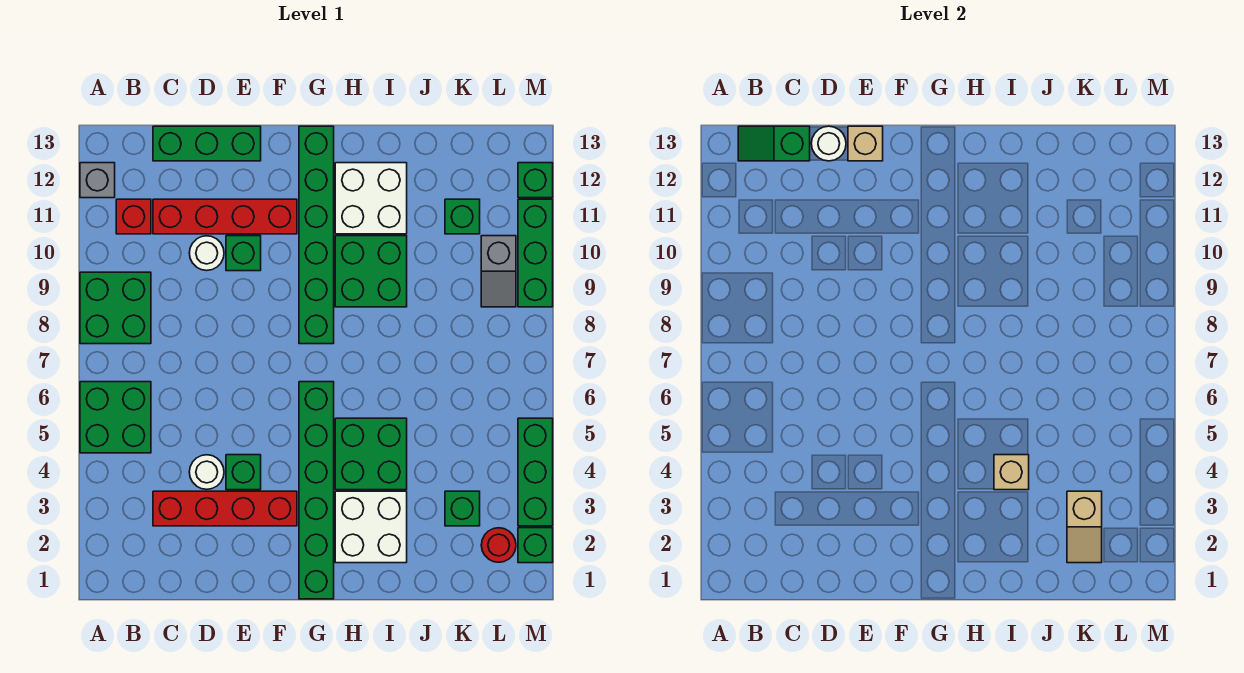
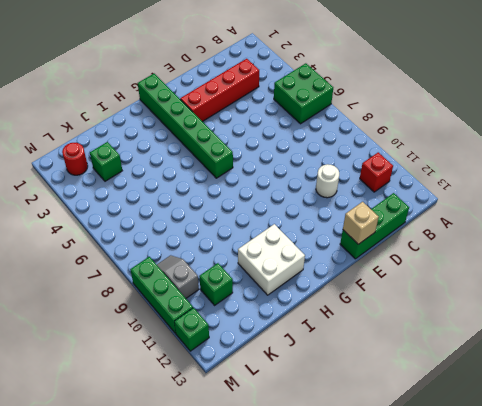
none -> green 2x2 brick [80,272,151,344]
none -> grey 1x1 brick [80,163,115,198]
none -> red 1x4 brick [153,199,297,234]
none -> white 1x1 round brick [189,455,224,489]

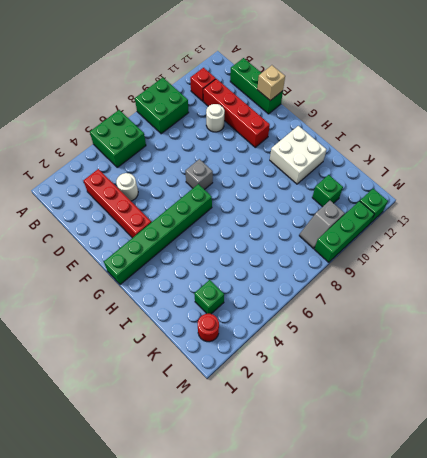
grey 1x1 brick [185,159,213,190] -> grey 1x1 brick moved to [80,163,115,198]
none -> green 1x1 brick [226,455,261,490]
none -> green 1x1 brick [226,236,261,271]
none -> green 1x6 brick [299,126,334,344]
none -> white 2x2 brick [335,491,407,563]

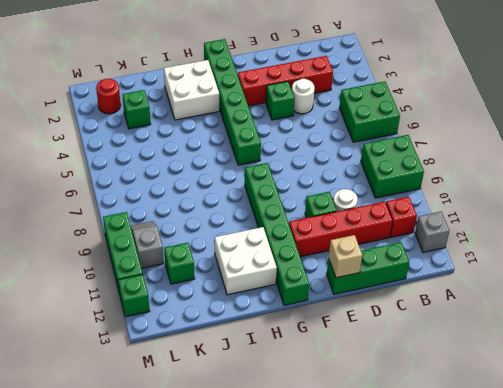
none -> green 2x2 brick [335,418,407,490]
none -> green 2x2 brick [335,236,407,307]
none -> green 1x1 brick [518,528,553,563]
none -> green 1x3 brick [518,418,553,526]

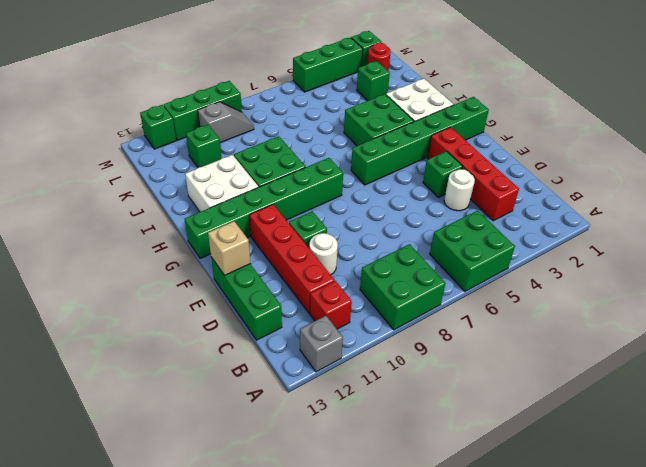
none -> green 1x2 slope [738,126,810,161]
none -> white 1x1 round brick [811,126,846,161]
none -> tan 1x1 brick [994,455,1029,490]
none -> tan 1x2 slope [1067,491,1102,563]

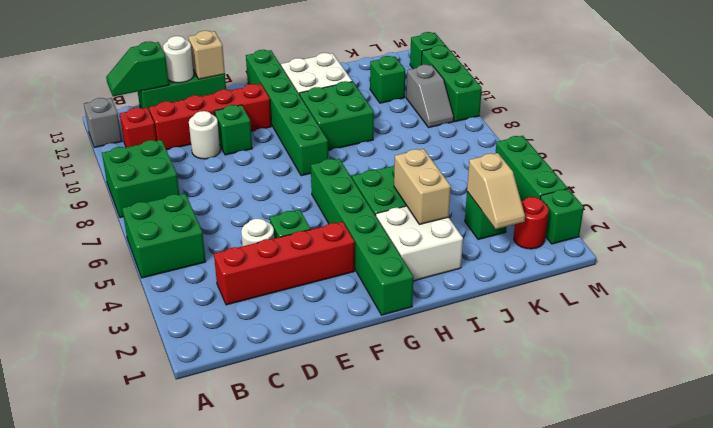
tan 1x2 brick [394,149,451,225] -> tan 1x1 brick [994,455,1029,490]

